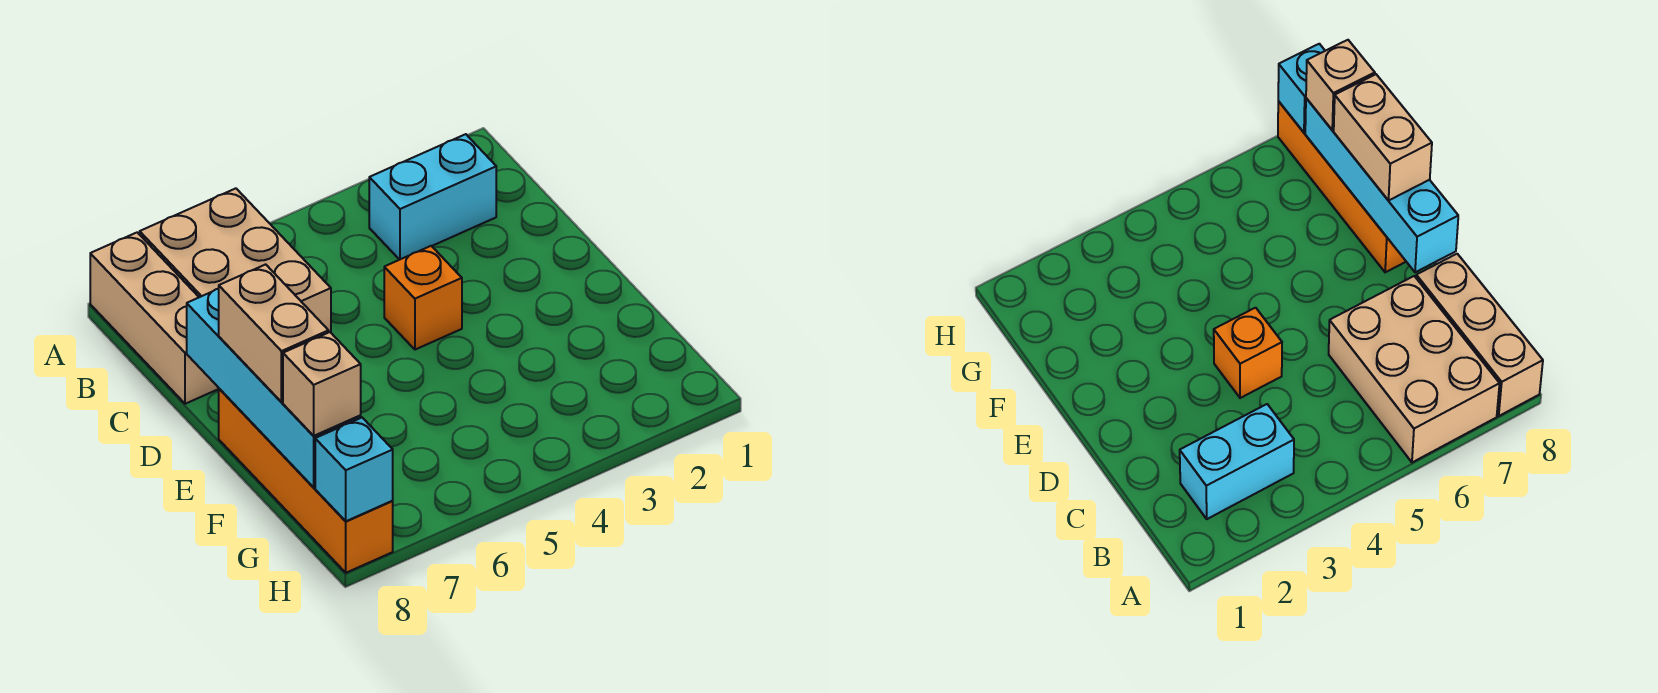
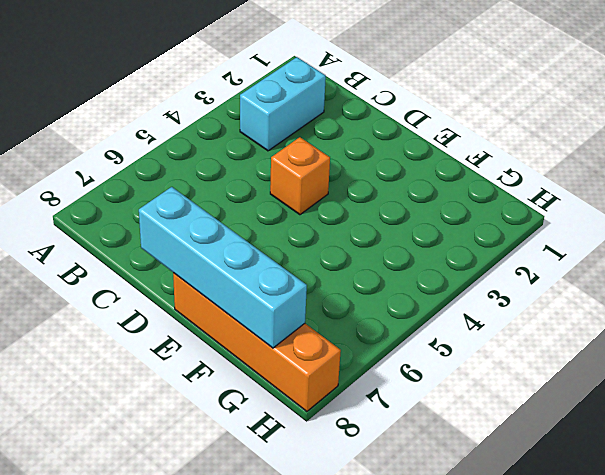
none -> tan 2x3 brick [140,188,331,332]
none -> tan 1x3 brick [90,232,219,404]

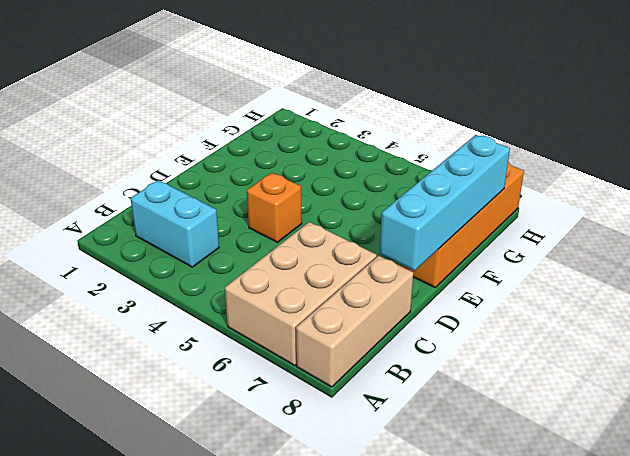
none -> cyan 1x1 brick [315,418,393,521]
none -> tan 1x2 brick [219,264,329,402]

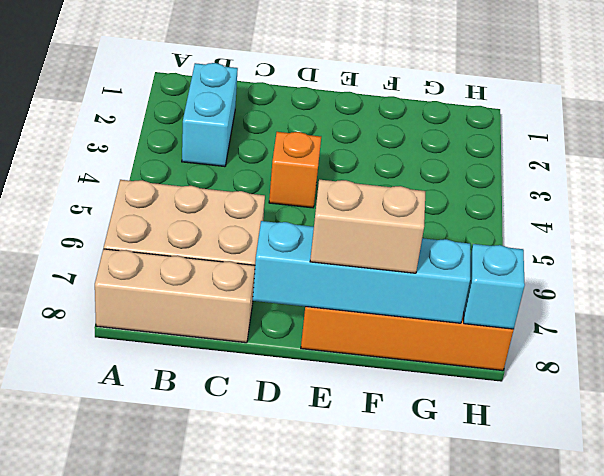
none -> tan 1x1 brick [283,332,361,436]

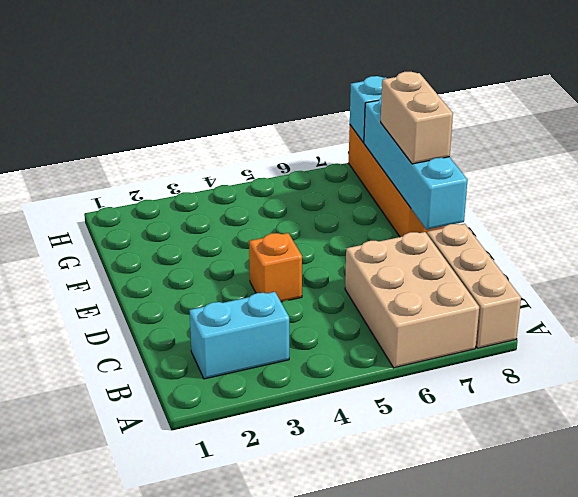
none -> tan 1x1 brick [283,332,361,436]

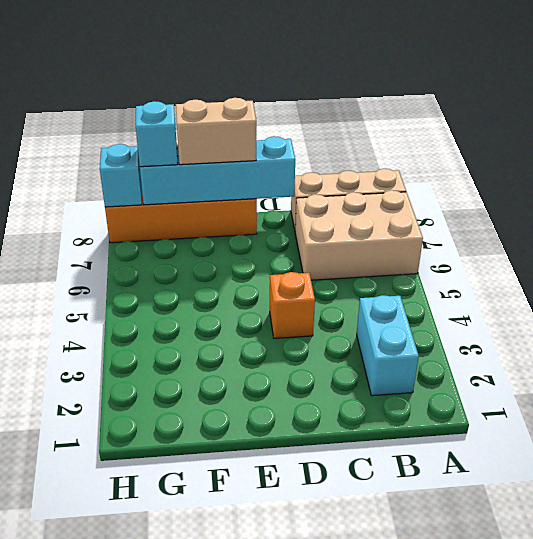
cyan 1x1 brick [136,101,178,167] -> tan 1x1 brick [283,332,361,436]

